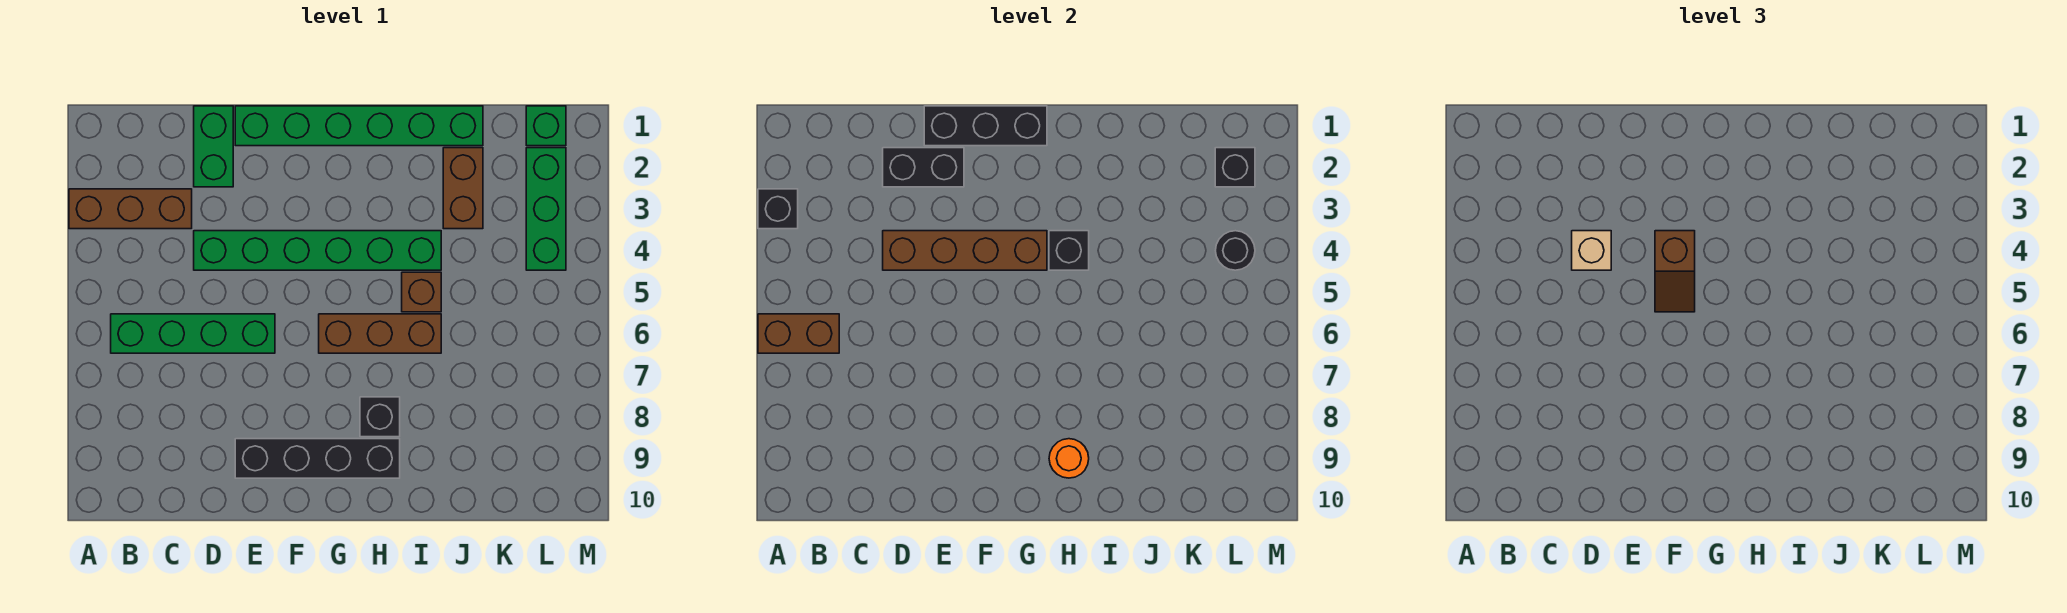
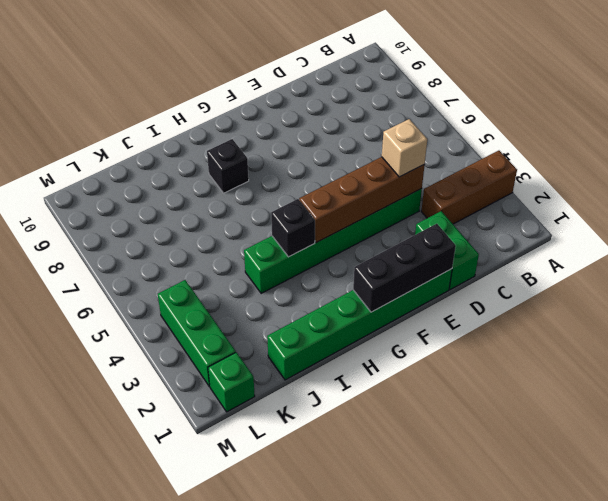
none -> green 1x4 brick [111,314,275,353]
none -> black 1x4 brick [235,439,400,478]
none -> brown 1x3 brick [319,314,441,353]

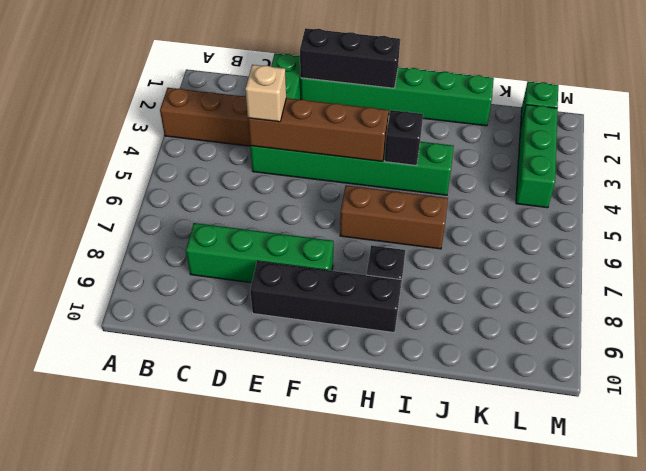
green 1x4 brick [186,223,333,283] -> green 1x4 brick moved to [111,314,275,353]
none -> brown 1x1 brick [402,272,441,312]
none -> brown 1x2 brick [443,148,483,229]
none -> black 1x1 brick [758,189,798,229]

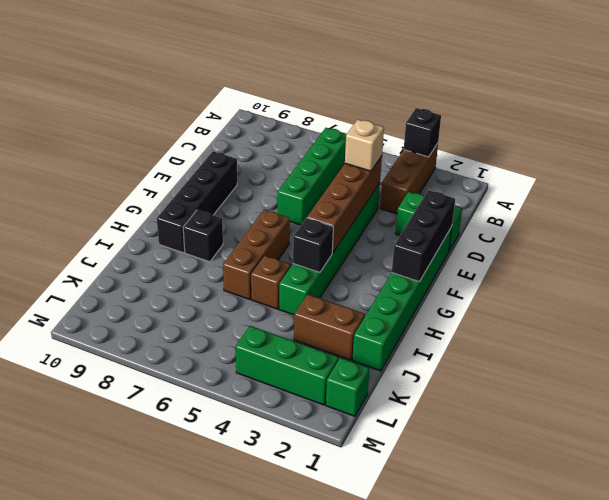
none -> brown 1x2 brick [758,314,839,353]
none -> black 1x2 brick [883,148,964,187]
none -> orange 1x1 round brick [1049,439,1089,478]

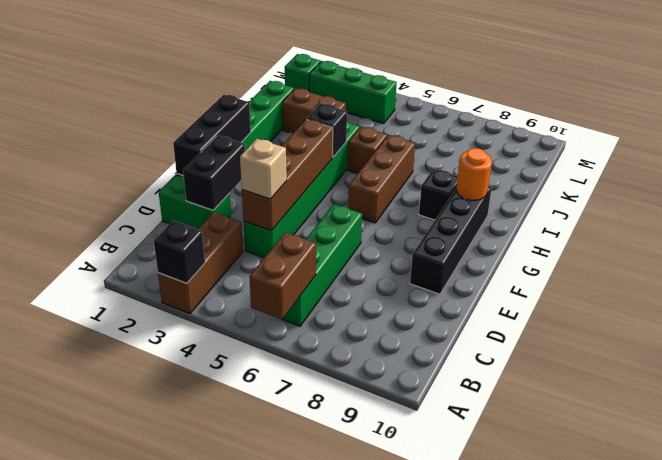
none -> black 1x1 brick [1215,148,1255,187]
none -> black 1x1 round brick [1216,231,1255,270]
none -> brown 1x2 slope [1655,231,1695,312]

